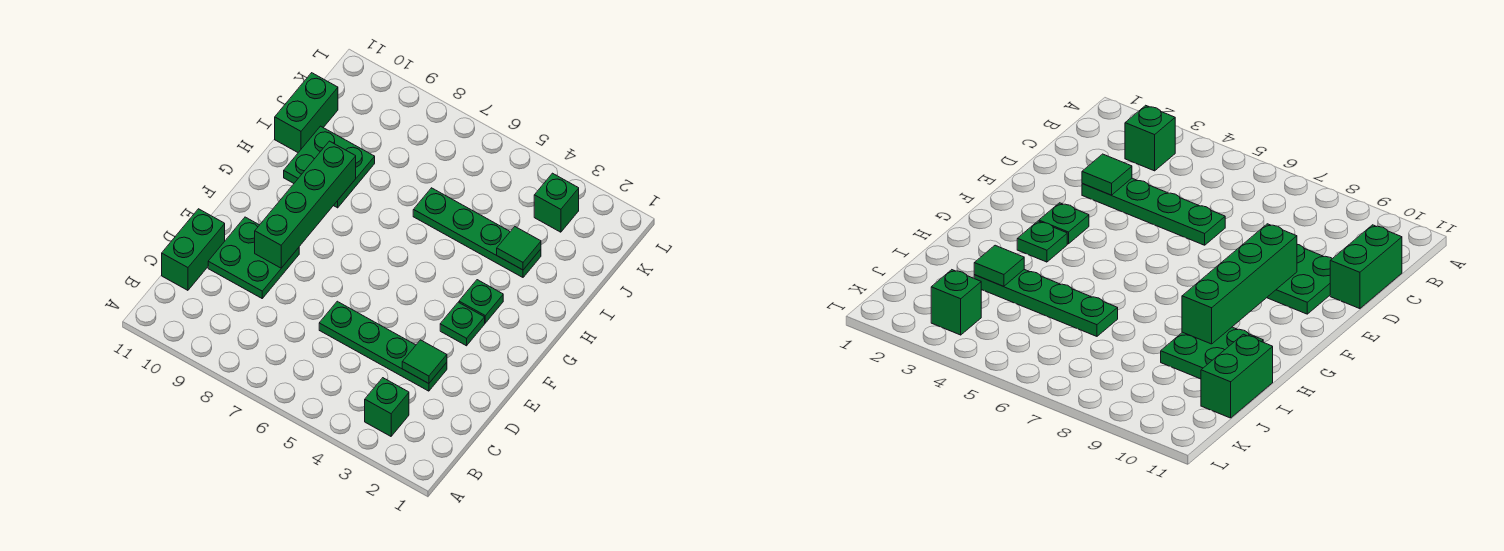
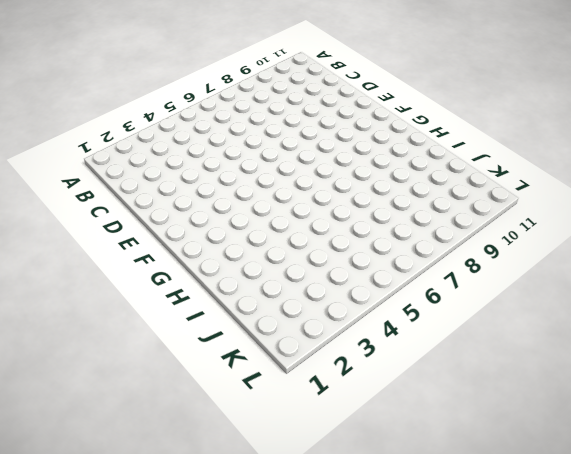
none -> green 1x1 brick [365,378,409,436]
none -> green 1x2 brick [162,209,225,290]
none -> green 1x4 plate [319,301,447,391]

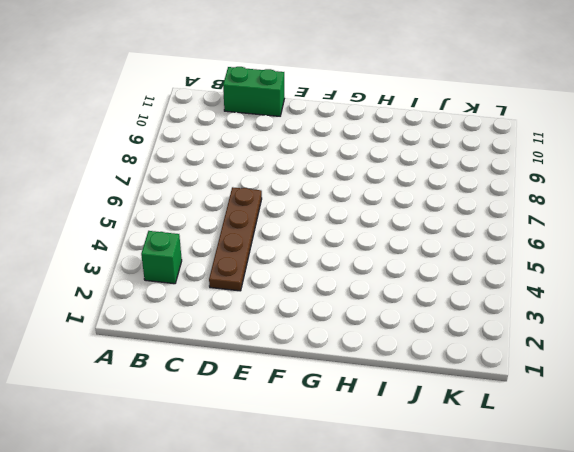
brown 1x4 plate [209,187,262,291] -> green 1x4 plate [319,301,447,391]
none -> green 2x2 plate [208,217,299,298]
none -> green 1x1 plate [440,302,485,346]
none -> green 1x1 plate [459,280,503,323]

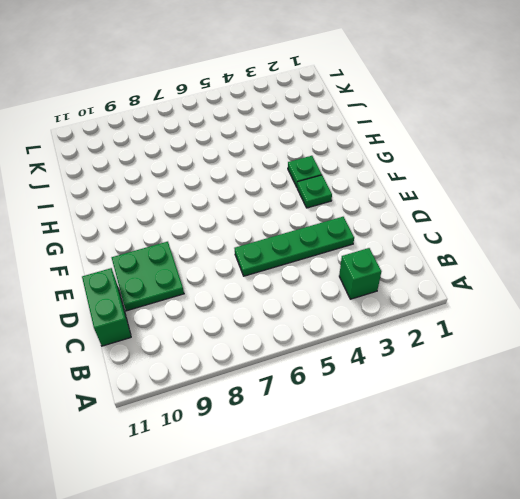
none -> green 2x2 plate [284,126,375,208]
none -> green 1x4 plate [413,188,541,277]
none -> green 1x2 brick [275,73,338,152]

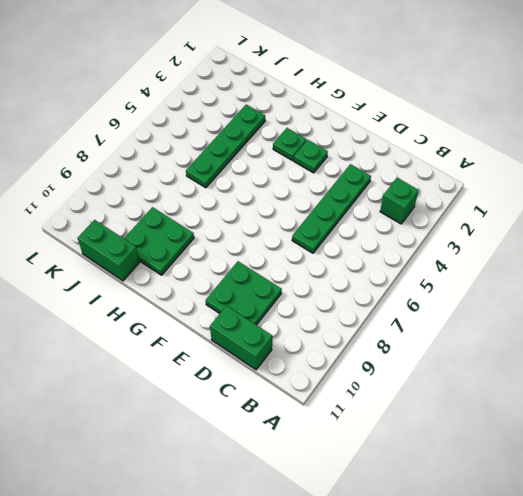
none -> green 1x1 brick [534,173,579,232]
none -> green 1x1 tile [402,340,447,384]
none -> green 1x4 brick [255,141,356,268]

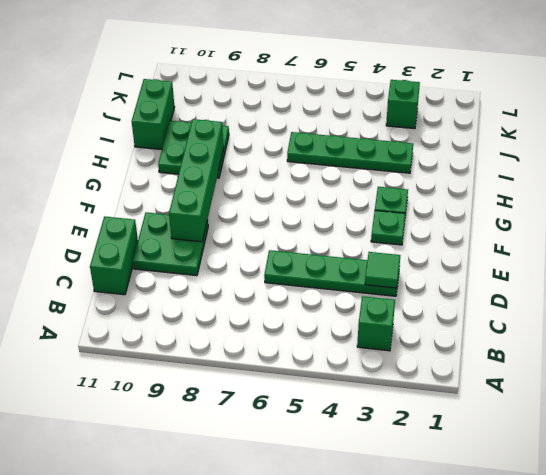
none -> green 1x1 tile [497,227,541,270]

